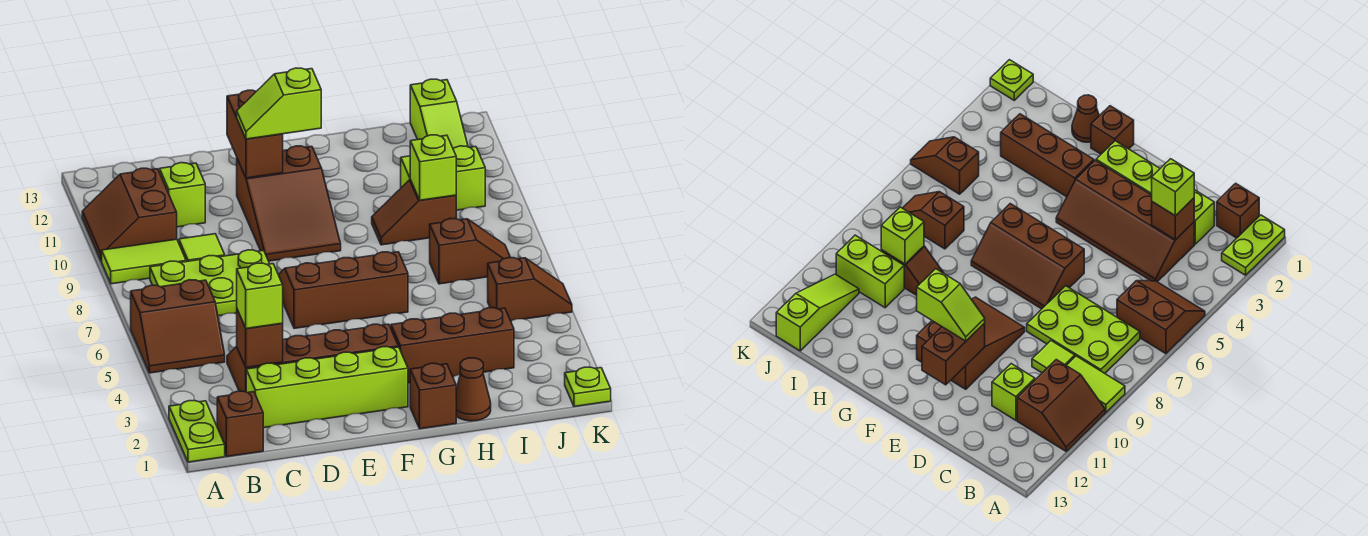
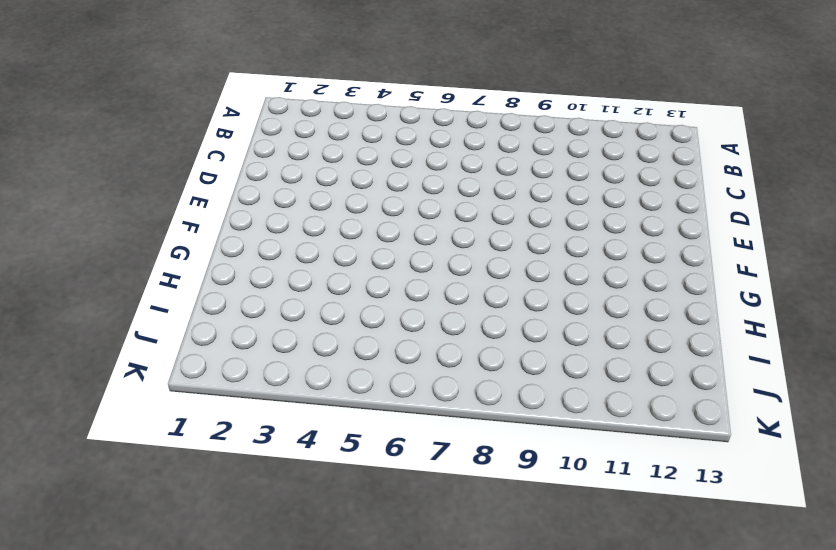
none -> lime 1x2 plate [169,401,225,462]
none -> brown 2x2 slope [131,280,225,373]
none -> lime 1x2 tile [101,239,186,284]

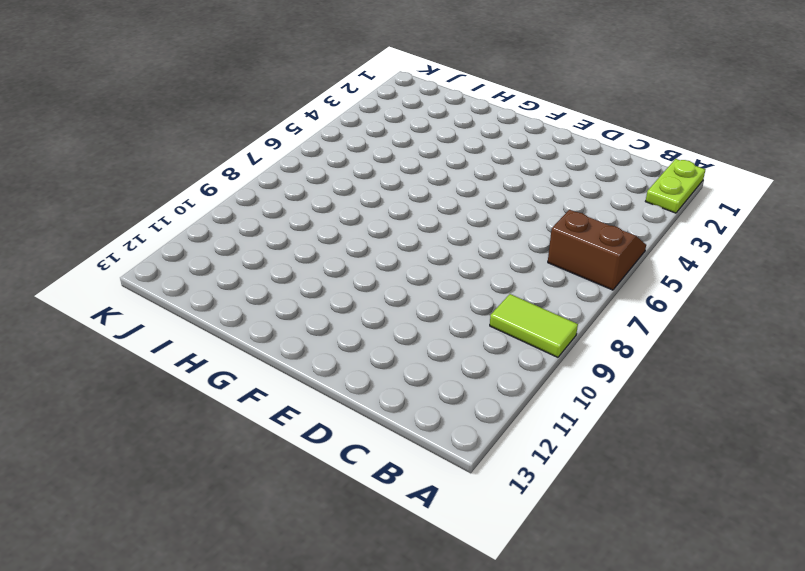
none -> brown 2x2 slope [82,168,177,261]
none -> brown 1x1 brick [217,391,263,457]
none -> lime 2x3 plate [150,250,269,316]

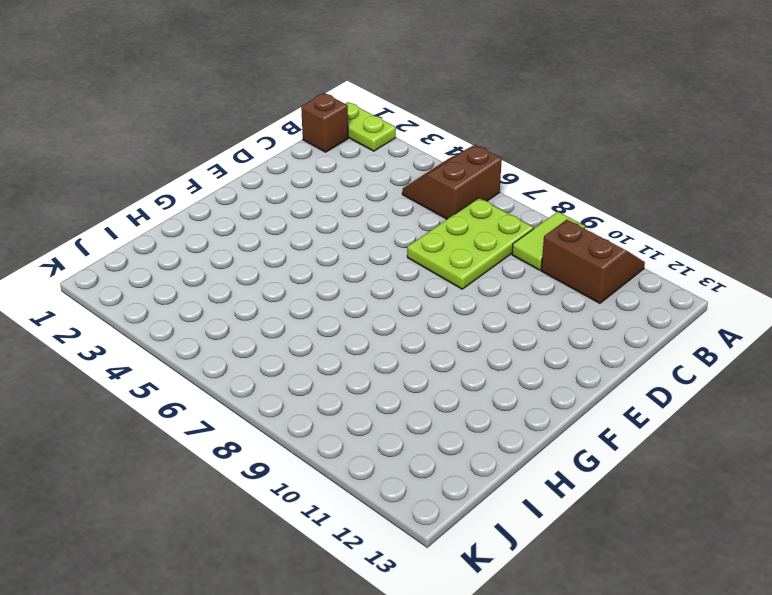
none -> lime 1x4 brick [246,347,408,428]
none -> brown 2x4 slope [227,324,398,392]
none -> lime 1x1 tile [179,234,225,262]

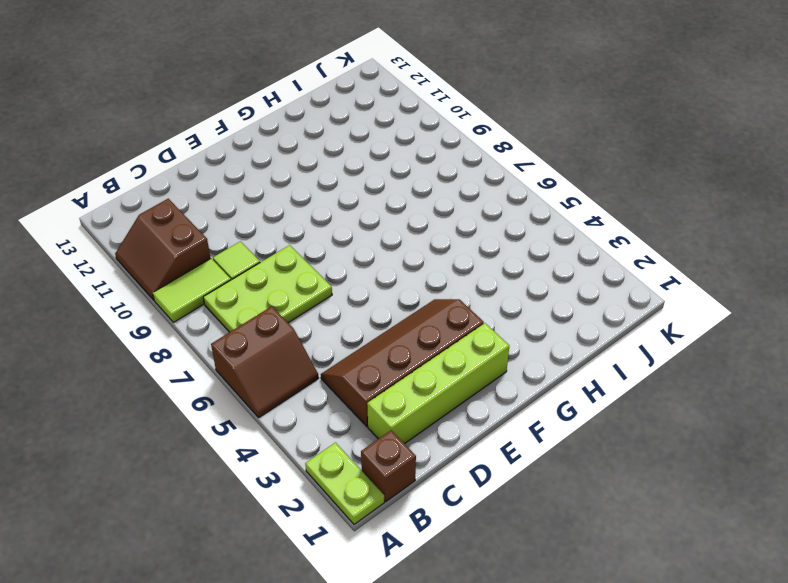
none -> lime 1x1 brick [160,163,205,227]
none -> brown 2x3 slope [279,252,408,328]
none -> brown 2x3 slope [237,146,341,261]

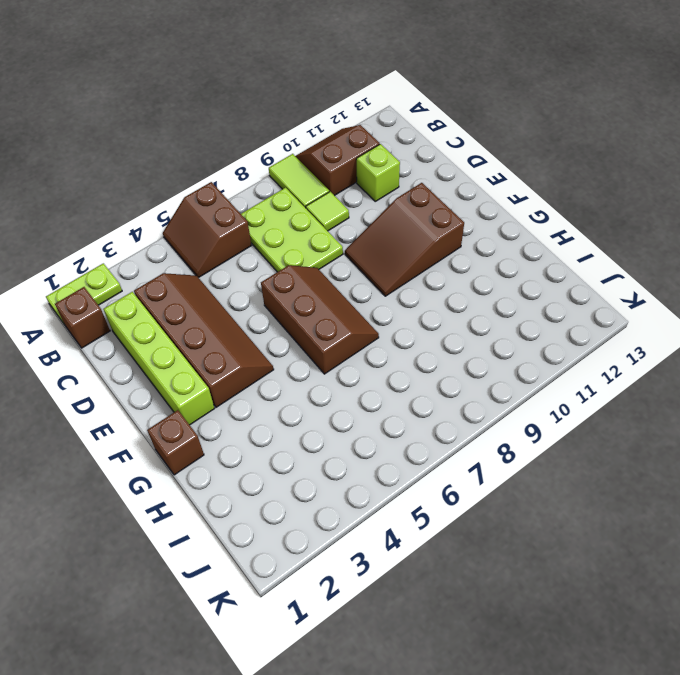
none -> brown 1x3 brick [391,308,514,383]
none -> brown 1x1 cone [456,358,491,421]
none -> brown 1x2 slope [372,180,456,245]

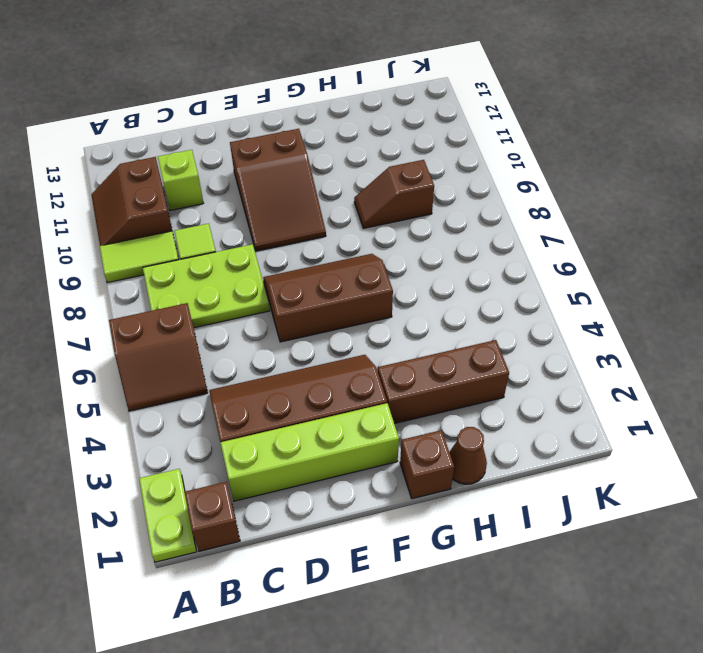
none -> brown 1x2 slope [430,219,511,284]
none -> lime 1x2 brick [401,146,485,210]
none -> brown 1x2 slope [488,258,572,321]

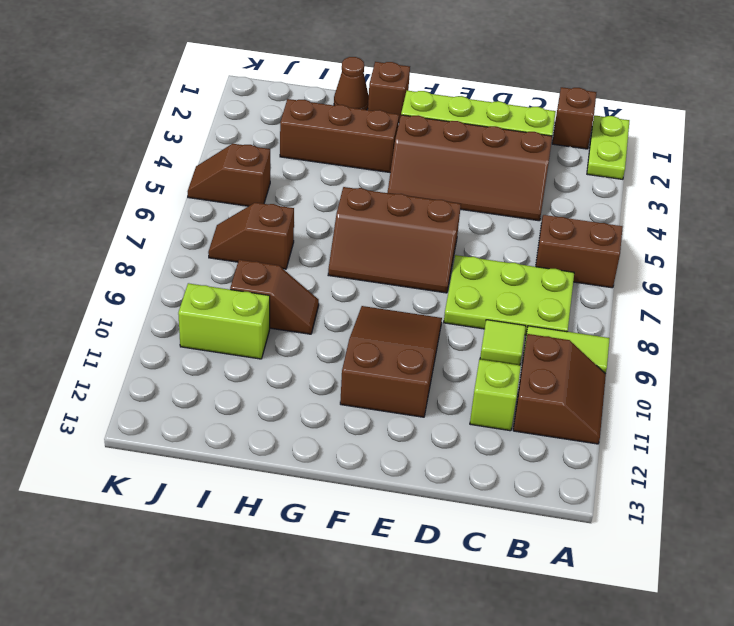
none -> lime 1x3 slope [410,79,468,148]
none -> lime 1x1 plate [565,367,611,407]
none -> brown 1x1 brick [237,310,283,367]

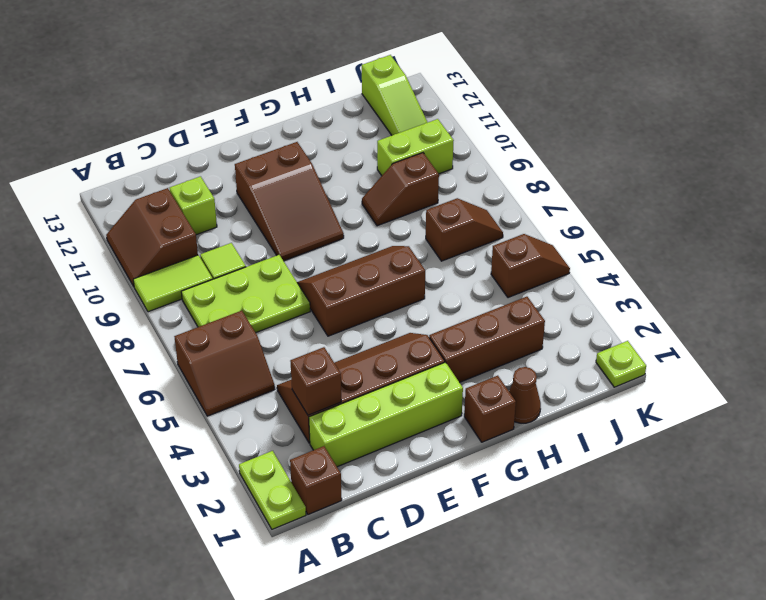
none -> brown 1x2 brick [227,90,283,178]
none -> lime 1x1 brick [410,135,456,200]
none -> lime 1x1 brick [237,263,283,329]

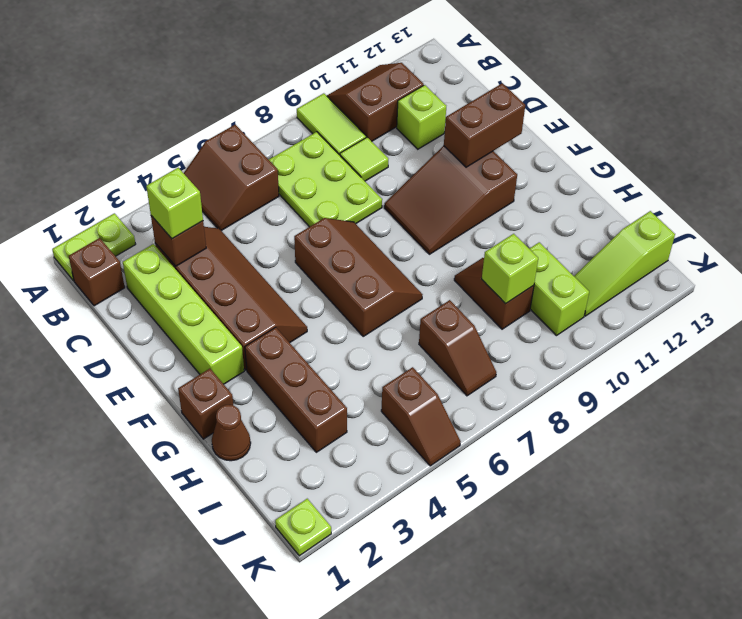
none -> lime 1x2 slope [237,68,321,139]

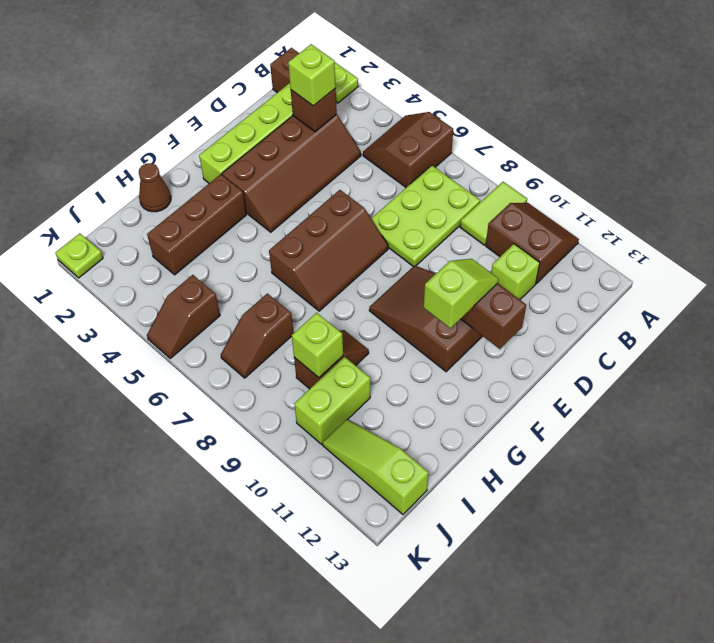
none -> lime 1x1 tile [179,234,225,262]
none -> brown 1x1 brick [410,363,456,429]

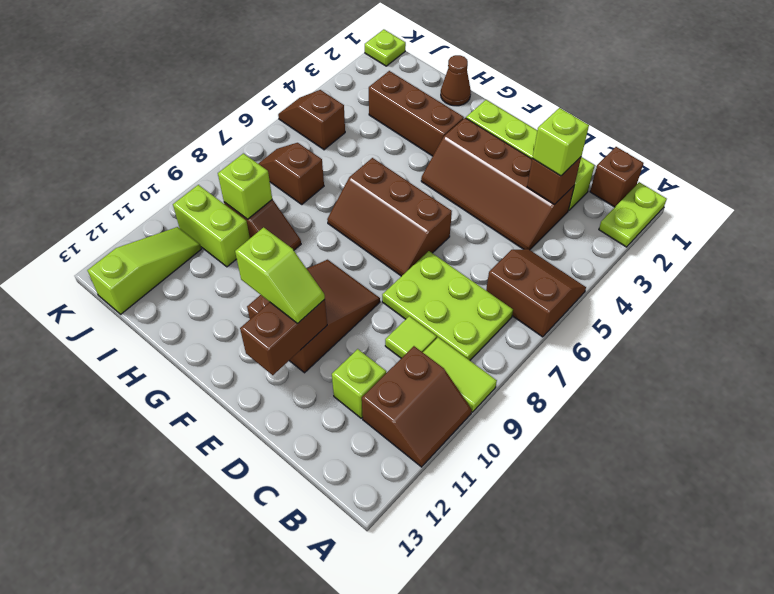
none -> brown 1x1 brick [410,363,456,429]

